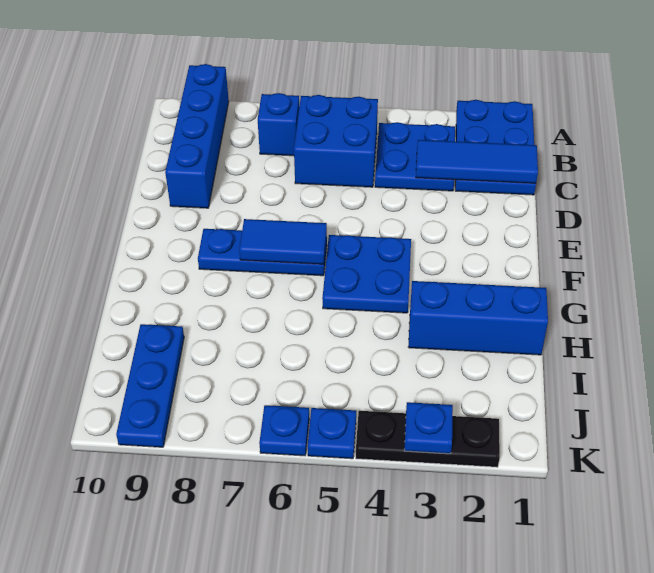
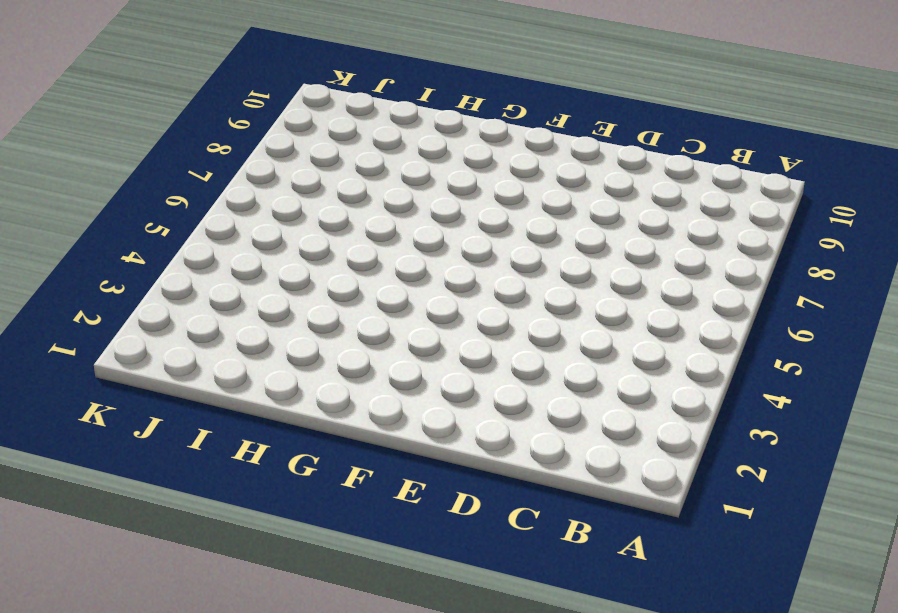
none -> blue 2x3 plate [455,100,536,195]
none -> blue 1x4 brick [165,64,229,208]
none -> blue 2x2 plate [375,122,455,191]

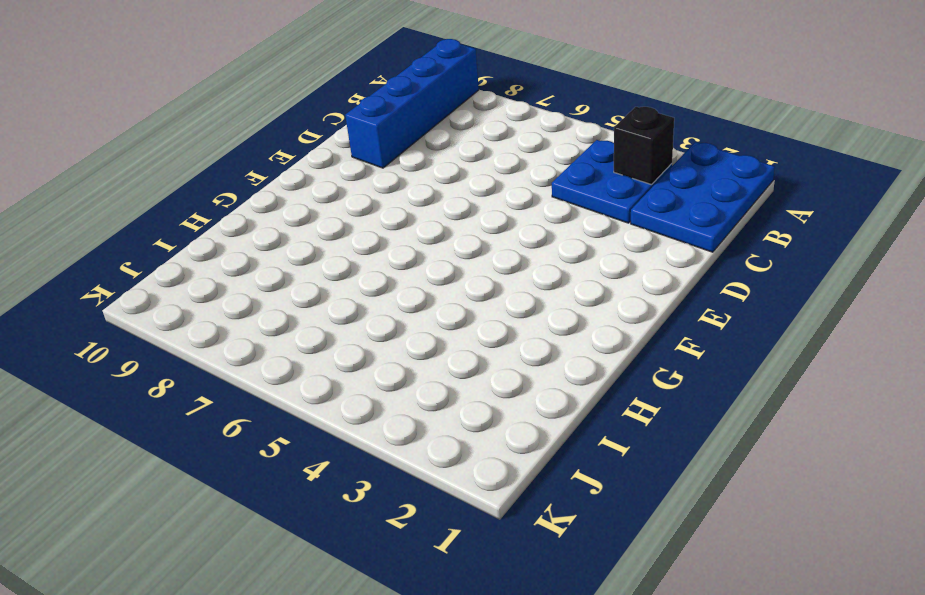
black 1x1 brick [614,107,674,185] -> none
none -> blue 2x2 brick [294,95,378,187]
none -> blue 1x1 brick [258,93,299,156]
none -> blue 2x2 plate [322,235,411,313]

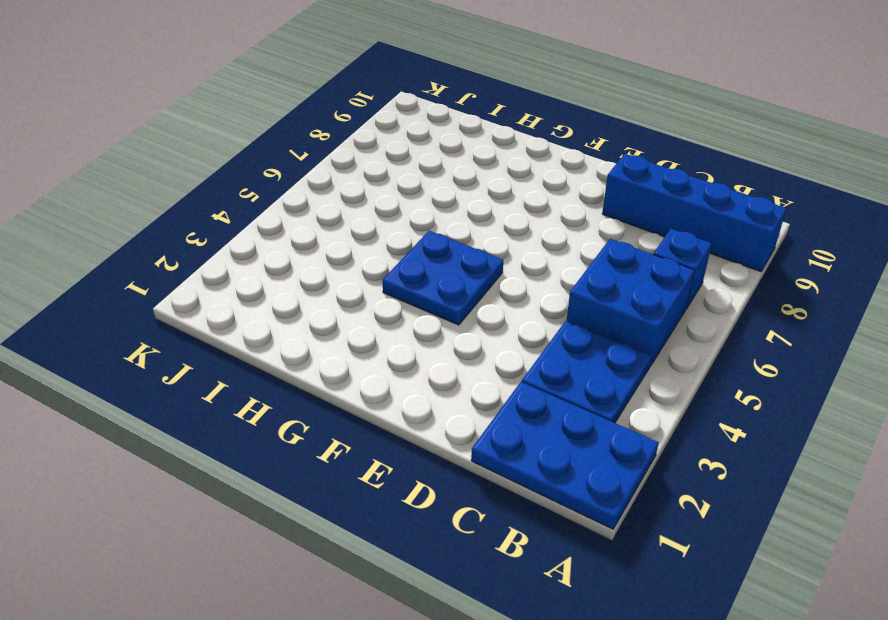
none -> blue 1x3 plate [198,229,327,276]
none -> blue 1x3 brick [408,281,548,355]
none -> blue 1x3 plate [116,324,184,447]

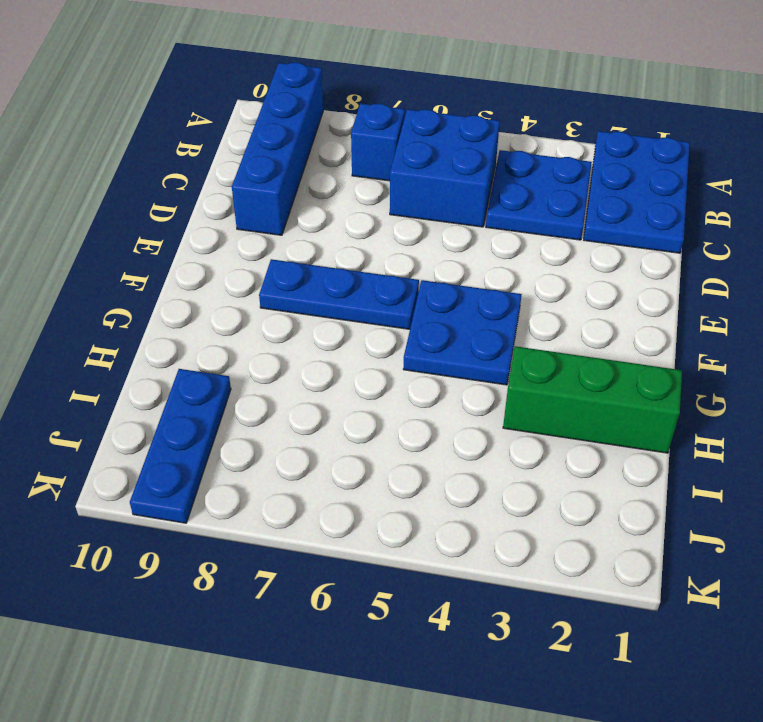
green 1x3 brick [503,346,682,453] -> blue 1x3 brick [408,281,548,355]
none -> black 1x3 plate [356,411,500,467]
none -> blue 1x1 plate [308,408,356,459]
none -> blue 1x1 plate [259,405,309,456]

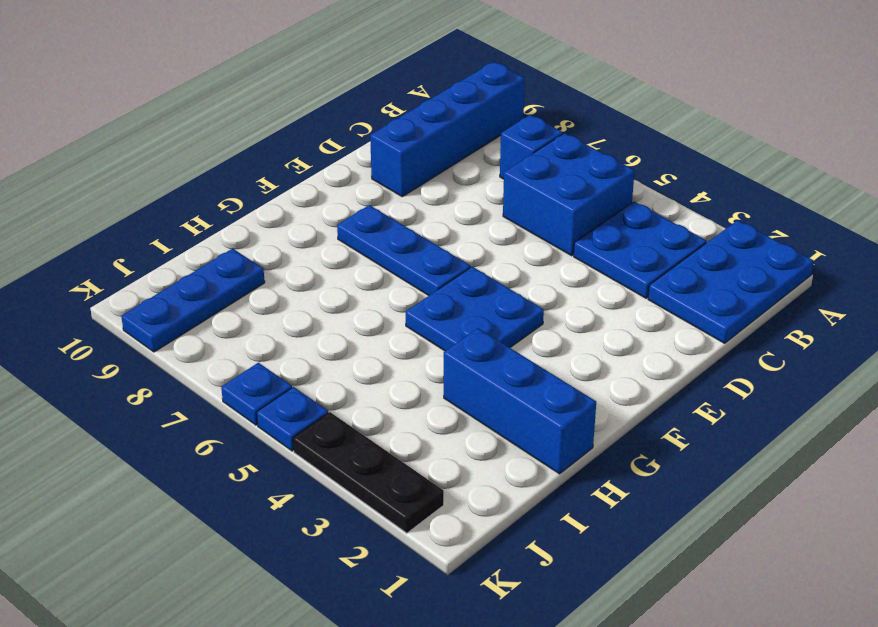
none -> blue 1x3 tile [416,140,538,183]
none -> blue 1x2 tile [239,219,327,264]
none -> blue 1x1 plate [404,402,453,454]

